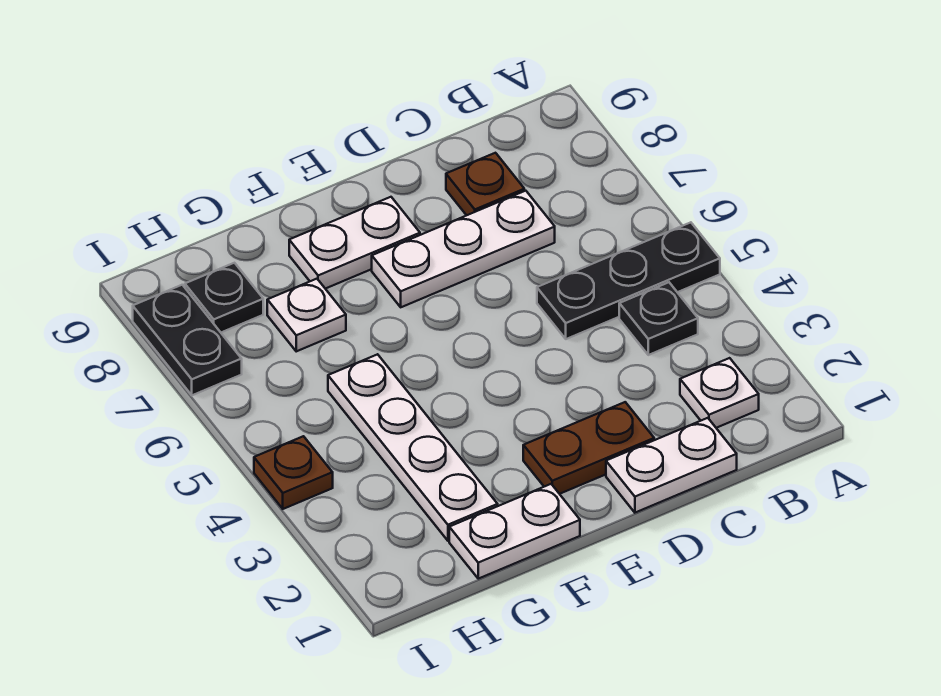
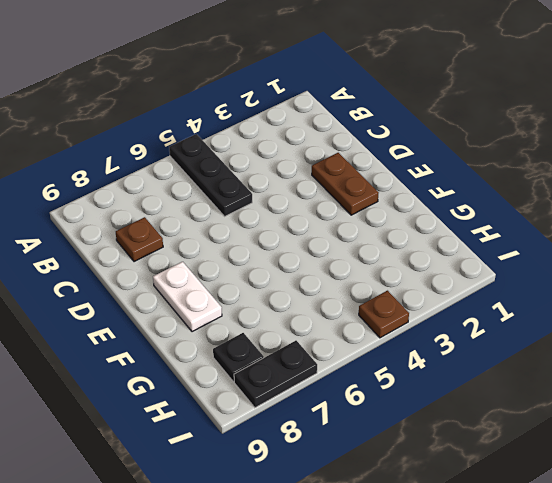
none -> white 1x1 plate [680,358,759,428]
none -> black 1x1 plate [619,282,698,355]
none -> white 1x2 plate [606,418,737,513]

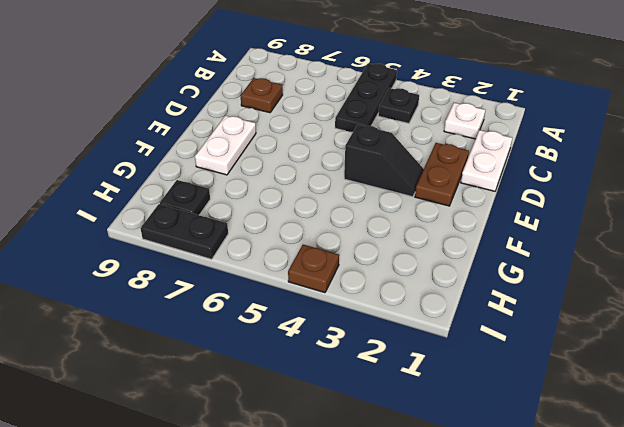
black 1x2 slope [344,125,424,197] -> none
none -> white 1x3 plate [372,191,555,307]
none -> white 1x2 plate [449,484,580,579]
none -> white 1x4 plate [328,354,498,541]

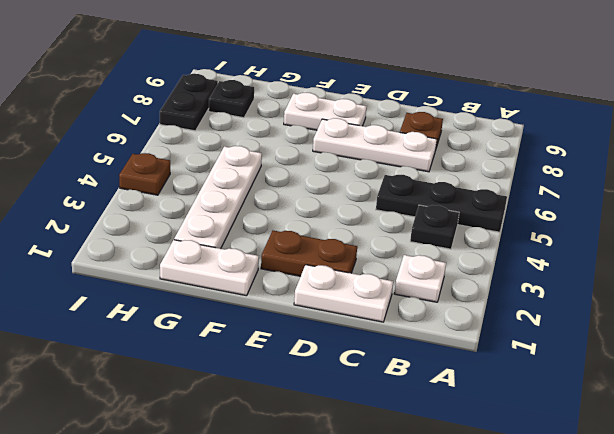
none -> white 1x1 plate [267,279,346,351]

